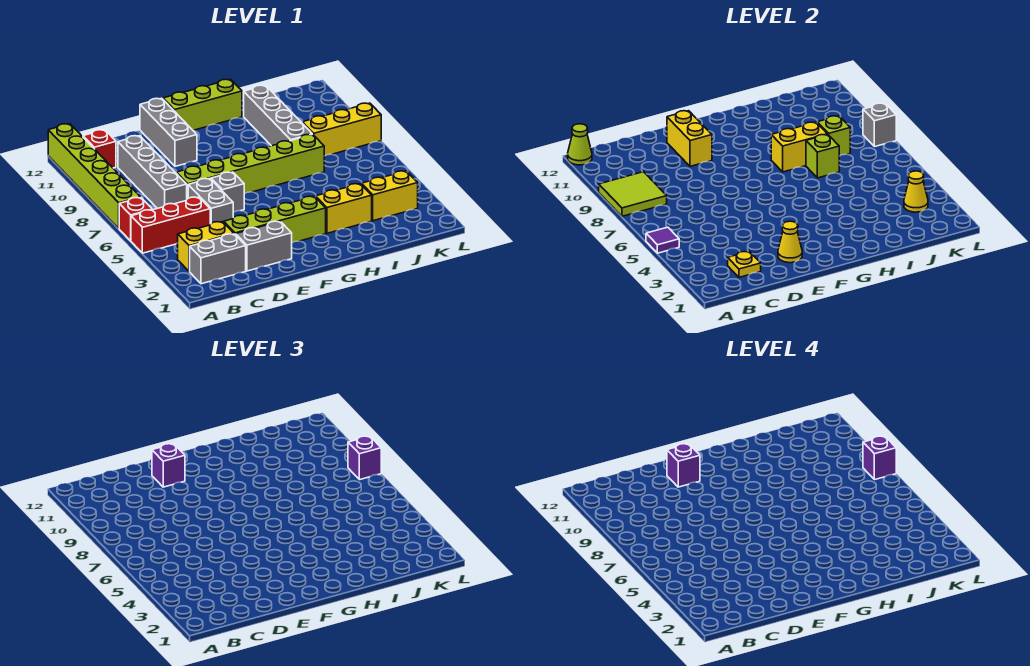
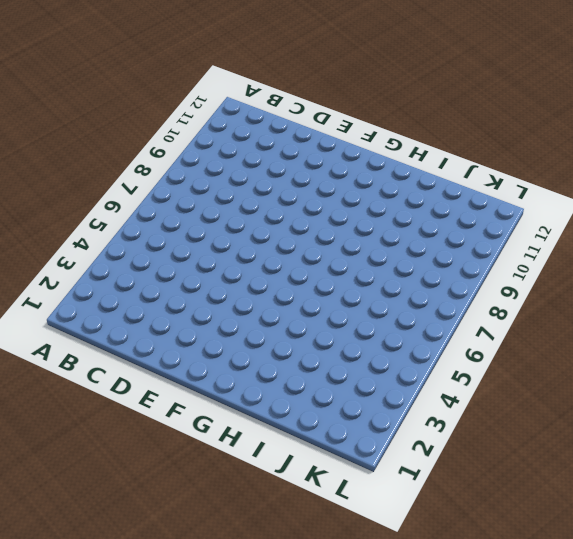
none -> red 1x3 brick [131,197,210,253]
none -> red 1x1 brick [119,198,152,241]
none -> lime 1x6 brick [48,124,141,228]
none -> grey 1x2 brick [190,234,246,284]

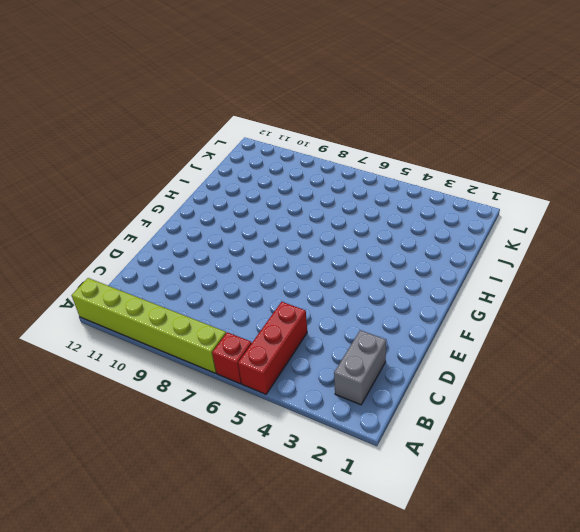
none -> yellow 1x2 brick [178,222,234,272]
none -> red 1x1 brick [83,130,116,168]
none -> grey 1x4 brick [118,136,187,208]
none -> grey 1x2 brick [236,221,292,271]

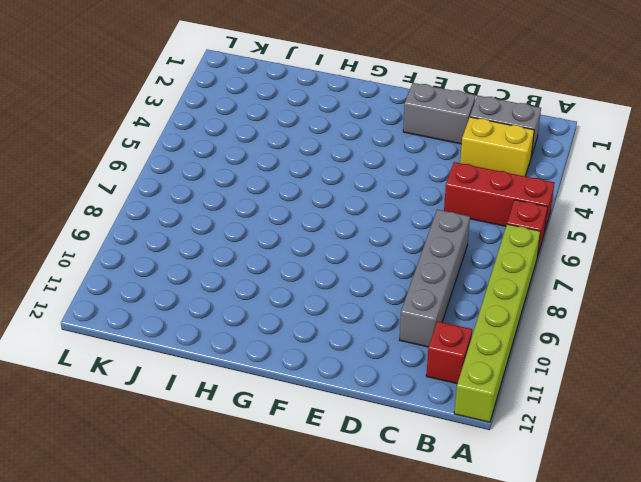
none -> lime 1x4 brick [224,196,326,243]
none -> grey 1x2 brick [188,179,233,224]
none -> lime 1x6 brick [176,134,324,199]
none -> grey 1x1 brick [211,172,244,212]

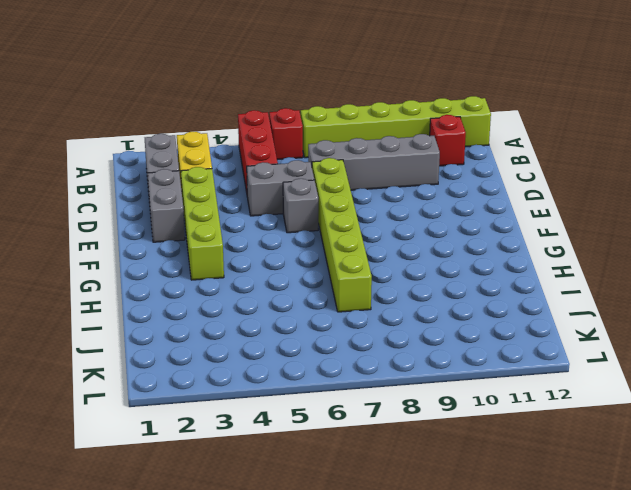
none -> grey 1x3 brick [140,98,197,166]
none -> lime 1x3 brick [163,79,242,130]
none -> yellow 1x2 brick [316,184,372,233]
none -> grey 1x4 brick [244,85,312,146]

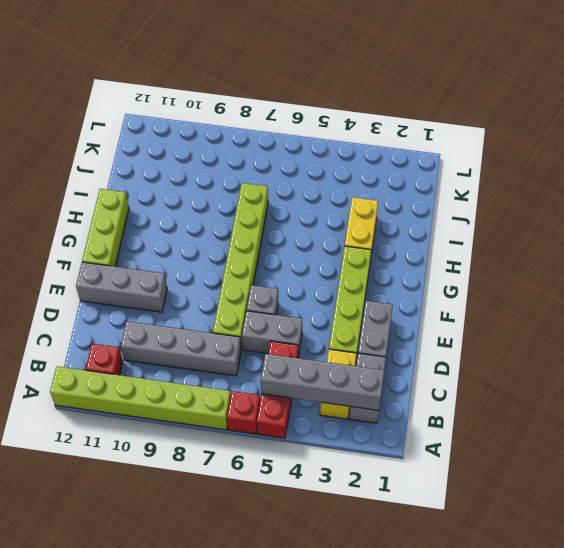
grey 1x4 brick [261,354,384,410] -> grey 1x4 brick moved to [244,85,312,146]
none -> yellow 1x2 brick [361,171,418,221]
none -> yellow 1x3 brick [302,103,381,156]
none -> purple 1x1 tile [646,227,679,253]
none -> lime 2x2 tile [599,172,667,216]

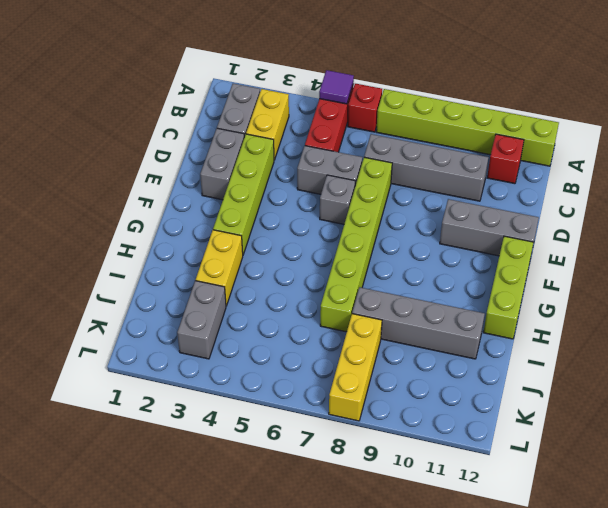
grey 1x2 brick [177,281,226,359] -> yellow 1x2 brick [361,171,418,221]
none -> lime 2x2 tile [599,172,667,216]
none -> lime 1x1 cone [568,124,592,165]
none -> yellow 1x1 plate [728,251,761,277]
none -> yellow 1x1 cone [778,221,802,263]

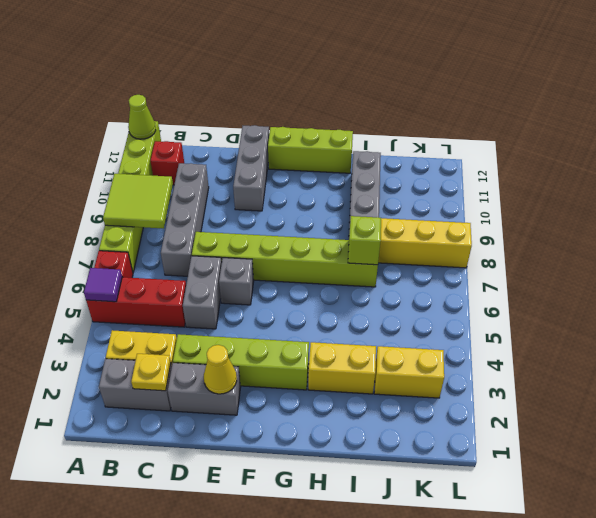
none -> yellow 1x2 brick [667,111,712,166]
none -> yellow 1x2 brick [771,122,827,172]
none -> lime 1x1 brick [817,116,850,156]
none -> yellow 1x1 cone [904,171,928,212]

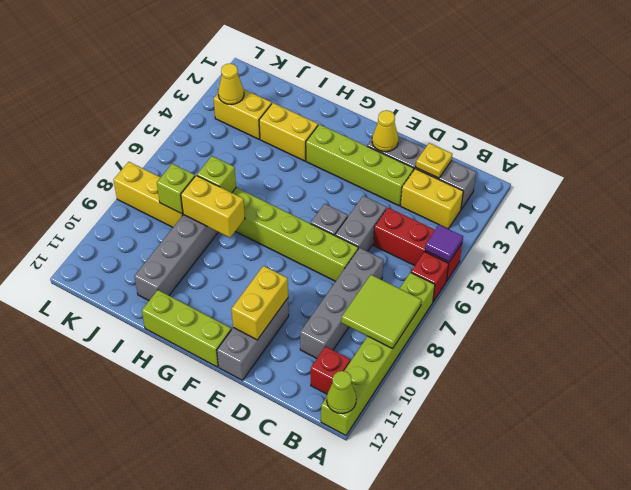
none -> grey 1x1 brick [863,103,896,147]
none -> purple 1x1 brick [152,444,185,487]
none -> purple 1x1 brick [348,436,381,480]
none -> purple 1x1 brick [667,444,700,487]

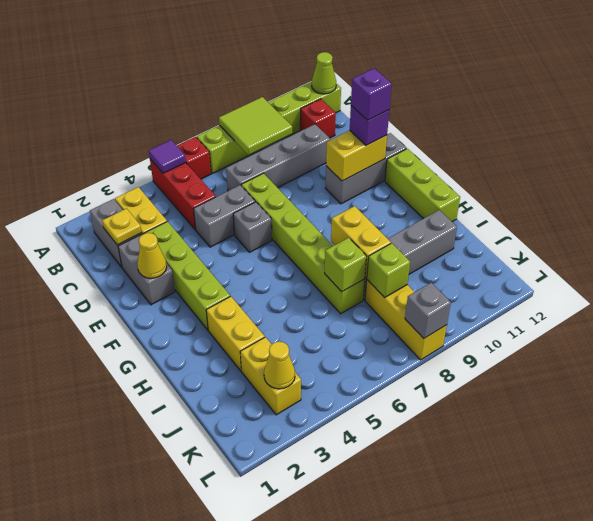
none -> purple 1x1 brick [348,436,381,480]
none -> purple 1x1 brick [863,436,896,480]

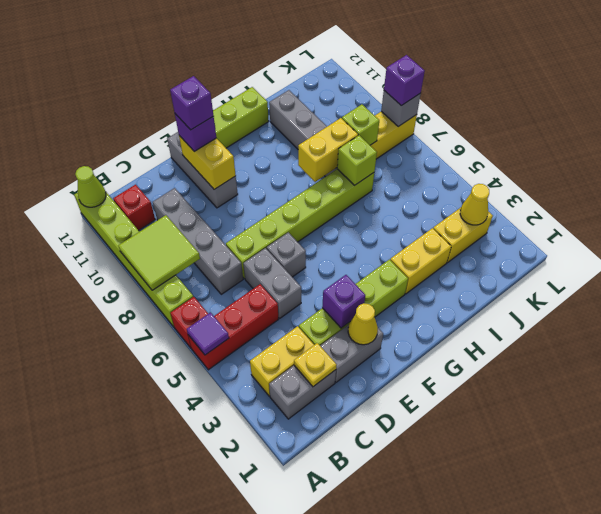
purple 1x1 brick [322,275,365,328] -> purple 1x1 brick moved to [863,436,896,480]

